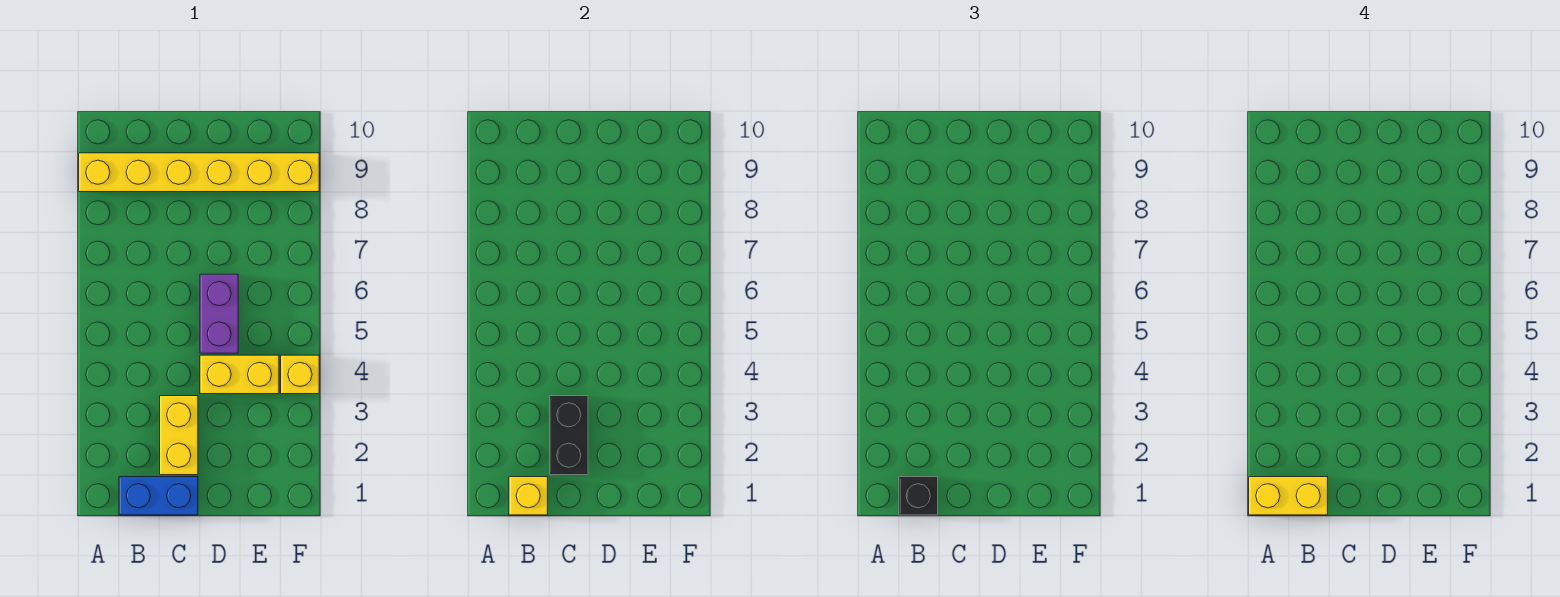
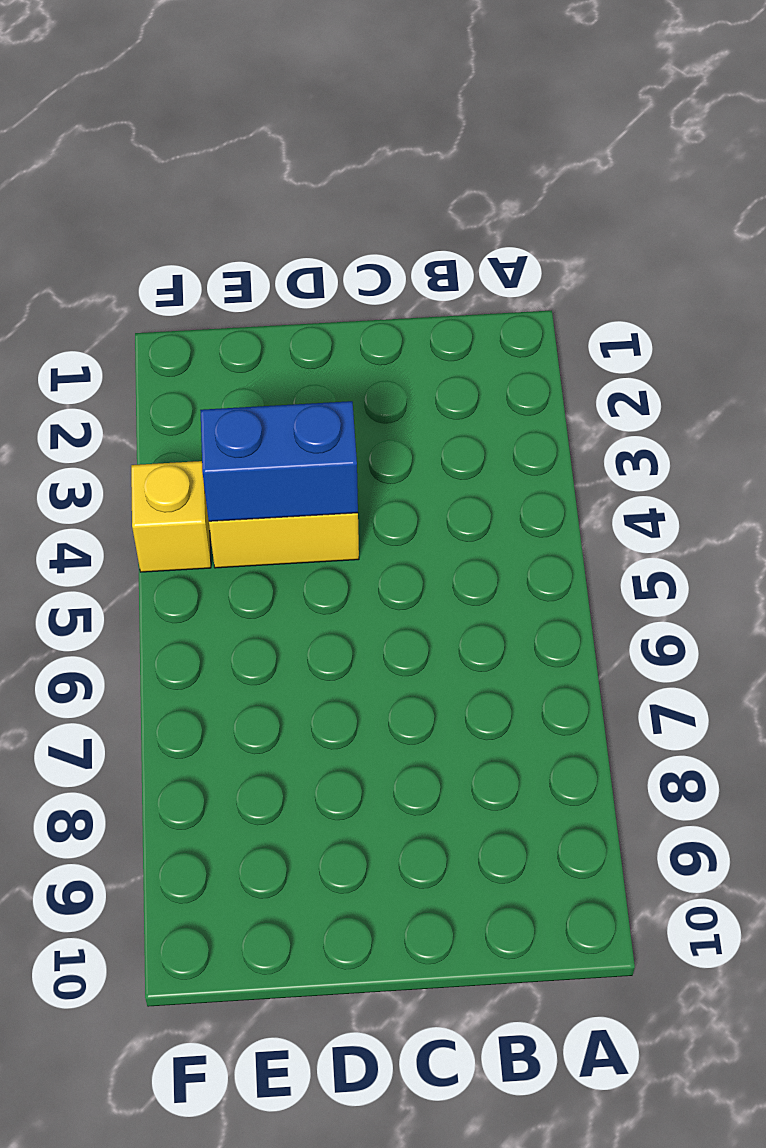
blue 1x2 brick [200,401,358,521] -> blue 1x2 brick moved to [119,477,198,515]
none -> yellow 1x6 brick [79,153,319,192]
none -> yellow 1x2 brick [160,396,198,475]

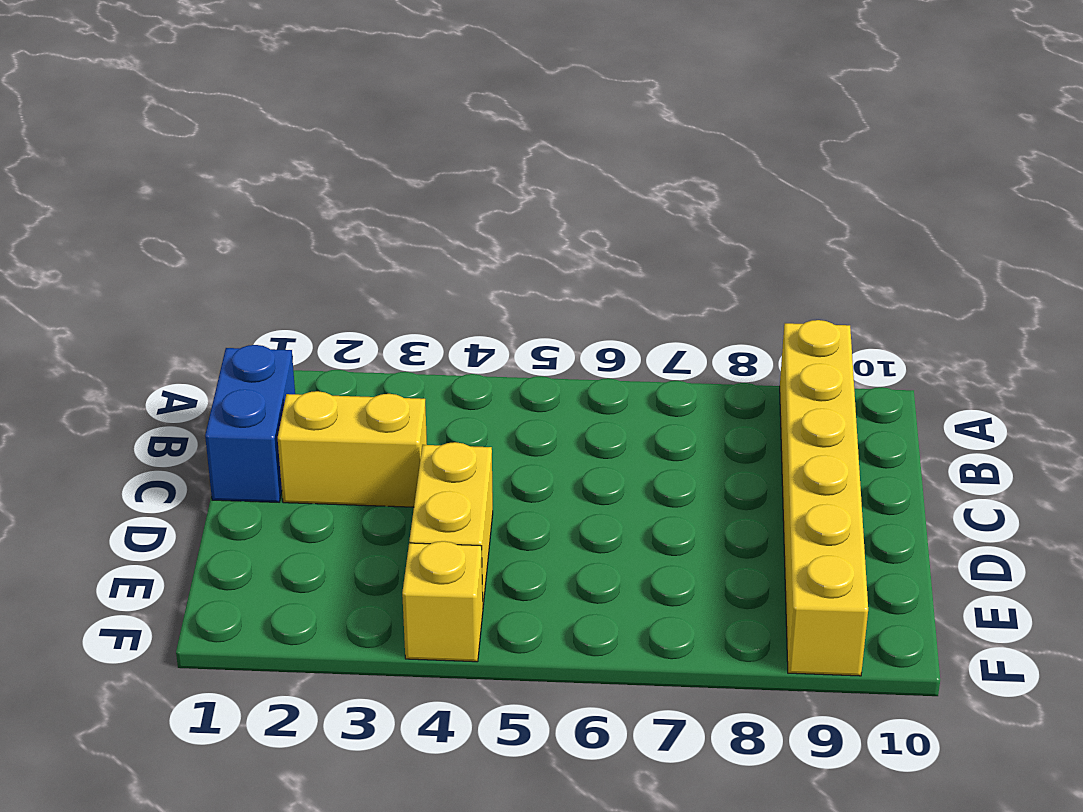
none -> purple 1x2 brick [200,274,238,353]
none -> yellow 1x1 brick [509,477,548,515]

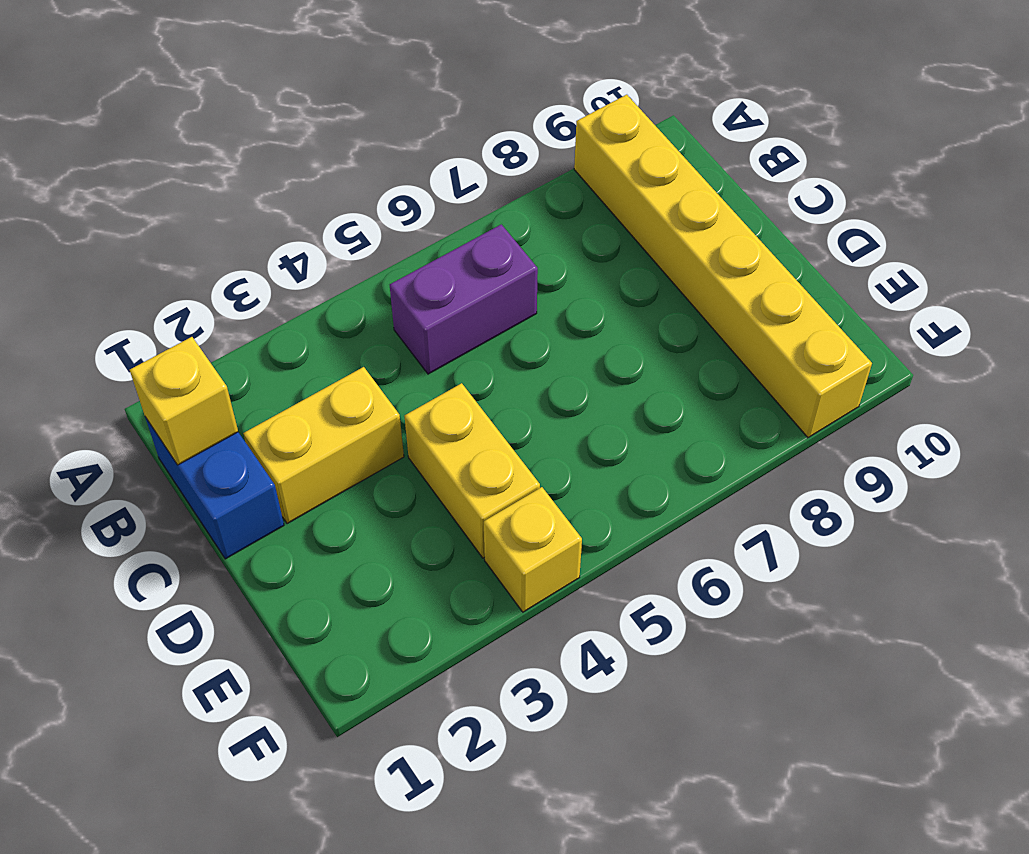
purple 1x2 brick [390,224,538,374] -> purple 1x2 brick moved to [200,274,238,353]
none -> black 1x2 brick [550,396,588,475]
none -> black 1x1 brick [899,477,938,515]

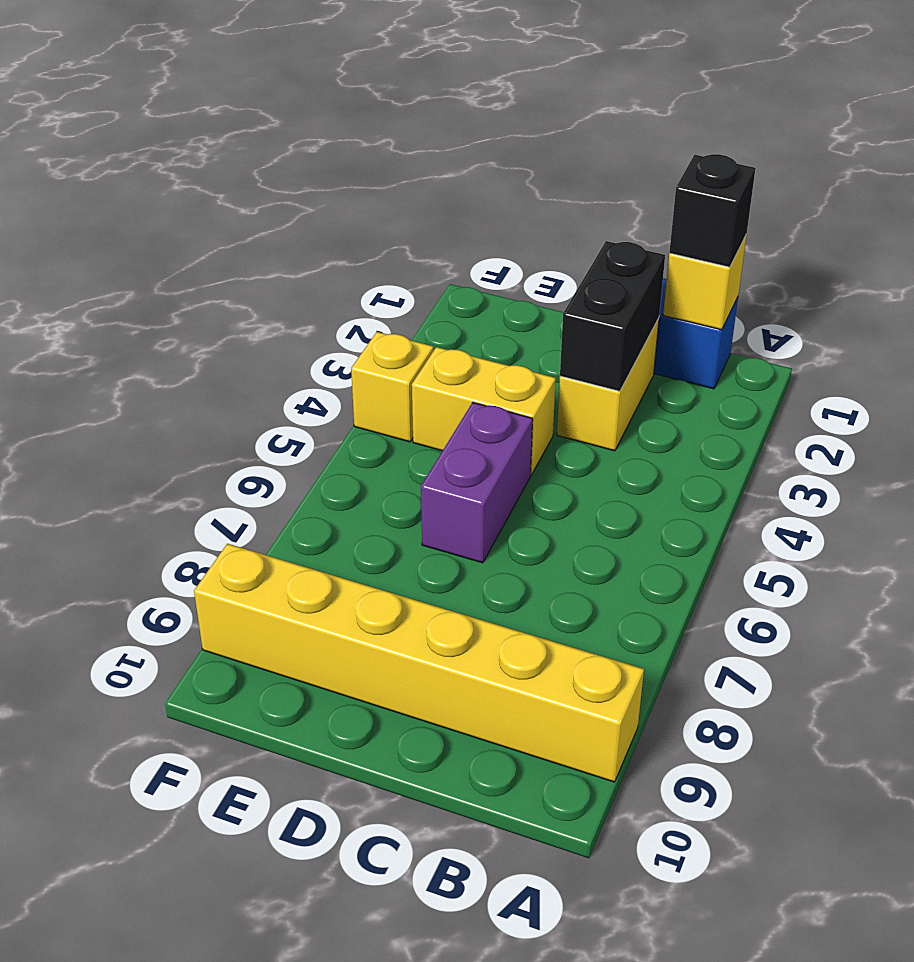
none -> yellow 1x2 brick [1249,477,1328,515]

